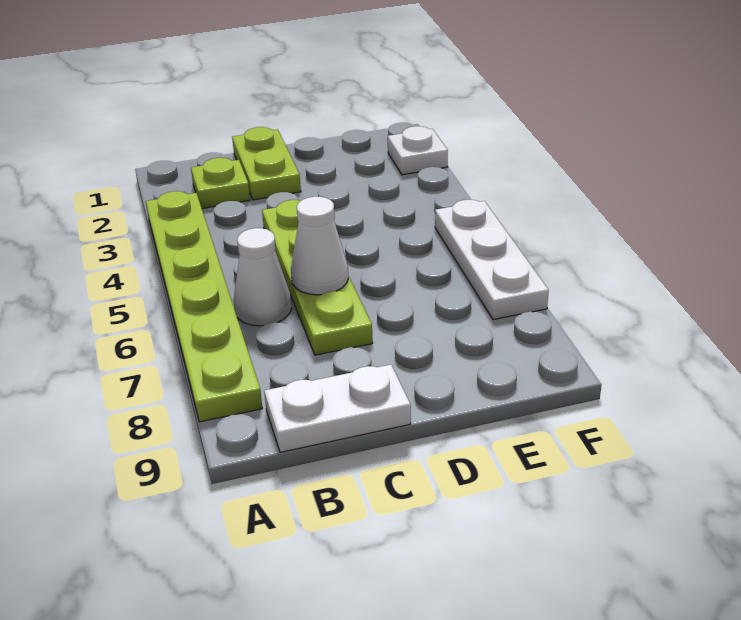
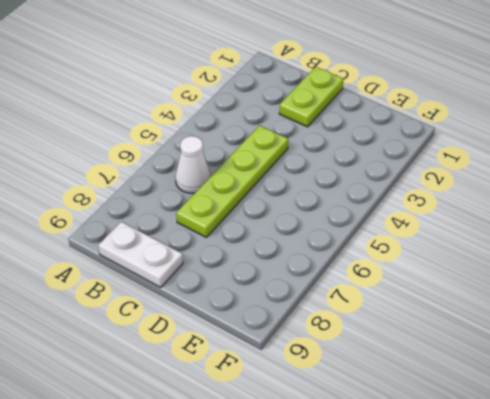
none -> lime 1x6 plate [146,191,262,422]
none -> lime 1x1 plate [191,158,250,208]

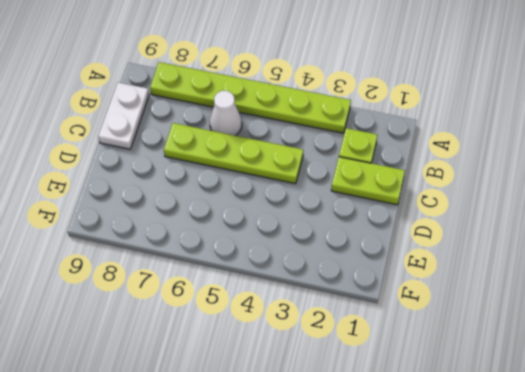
none -> white 1x1 plate [388,126,448,175]
none -> white 1x3 plate [435,200,549,320]

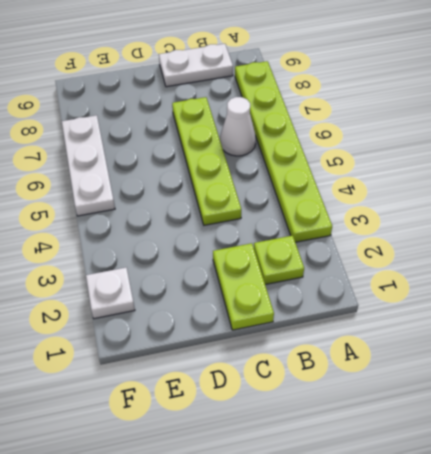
none -> white 1x1 cone [291,197,348,295]

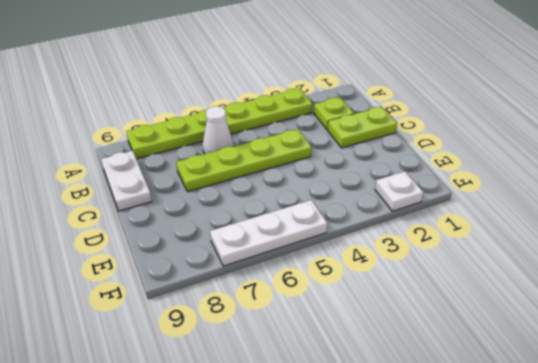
none -> white 1x1 cone [291,197,348,295]

